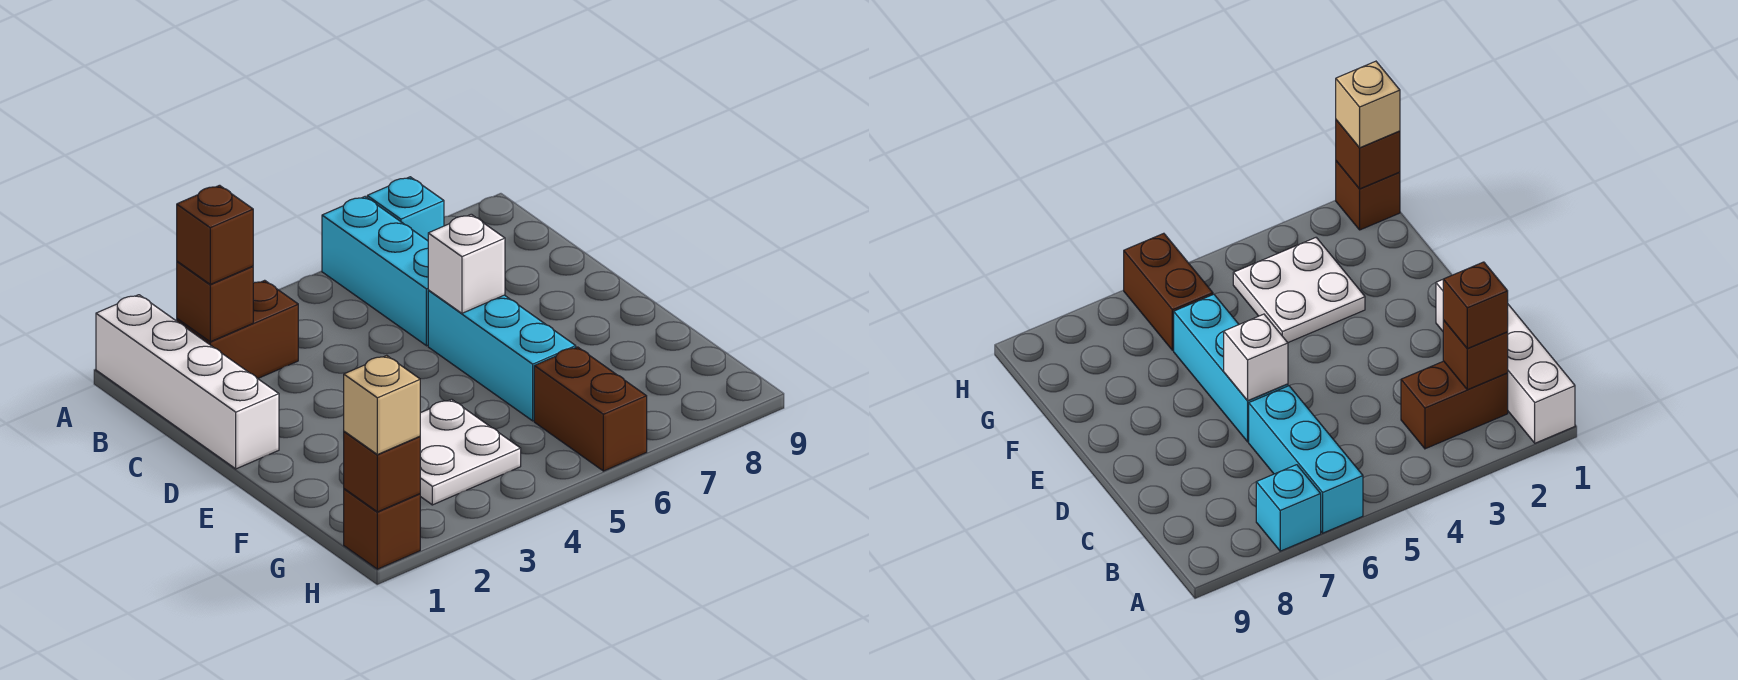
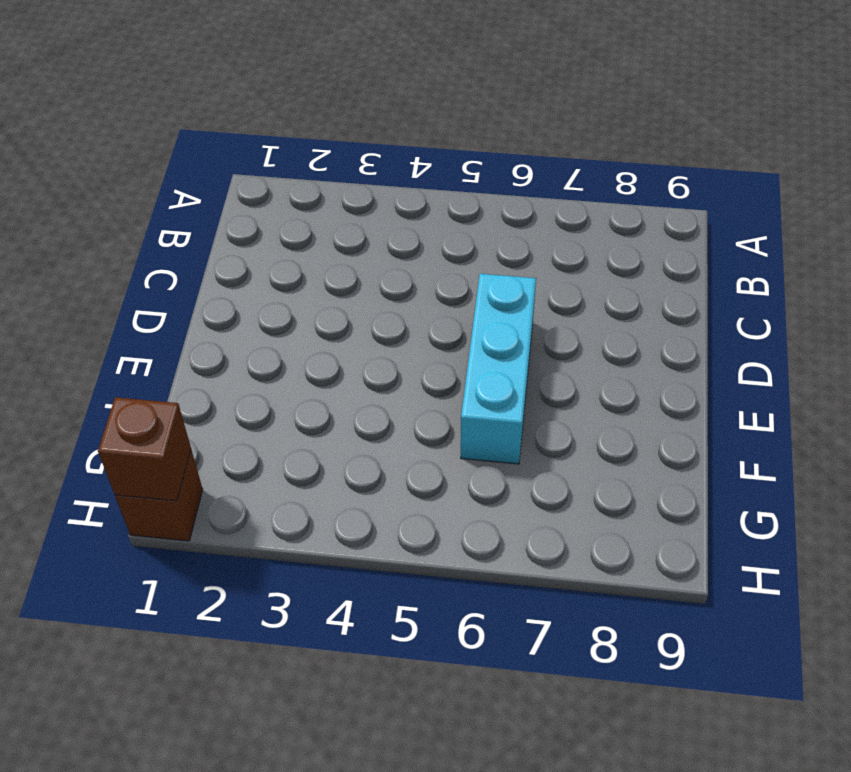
none -> white 1x4 brick [96,295,279,469]
none -> cyan 1x3 brick [322,197,428,346]
none -> cyan 1x1 brick [367,177,444,241]

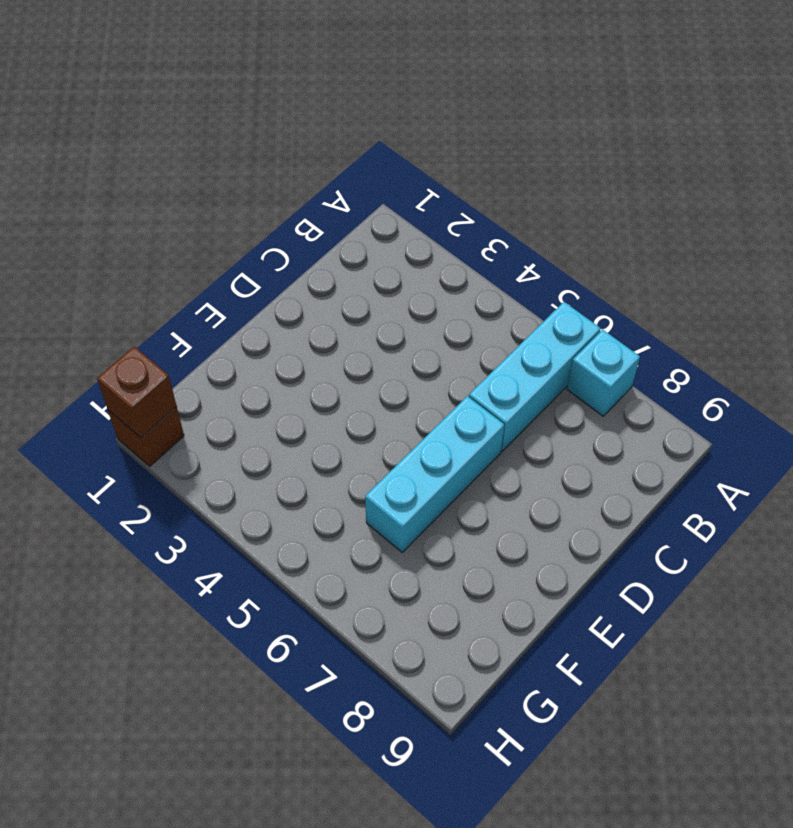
none -> white 1x4 brick [96,295,279,469]
none -> brown 1x2 brick [177,280,298,378]
none -> white 2x2 plate [420,399,521,505]

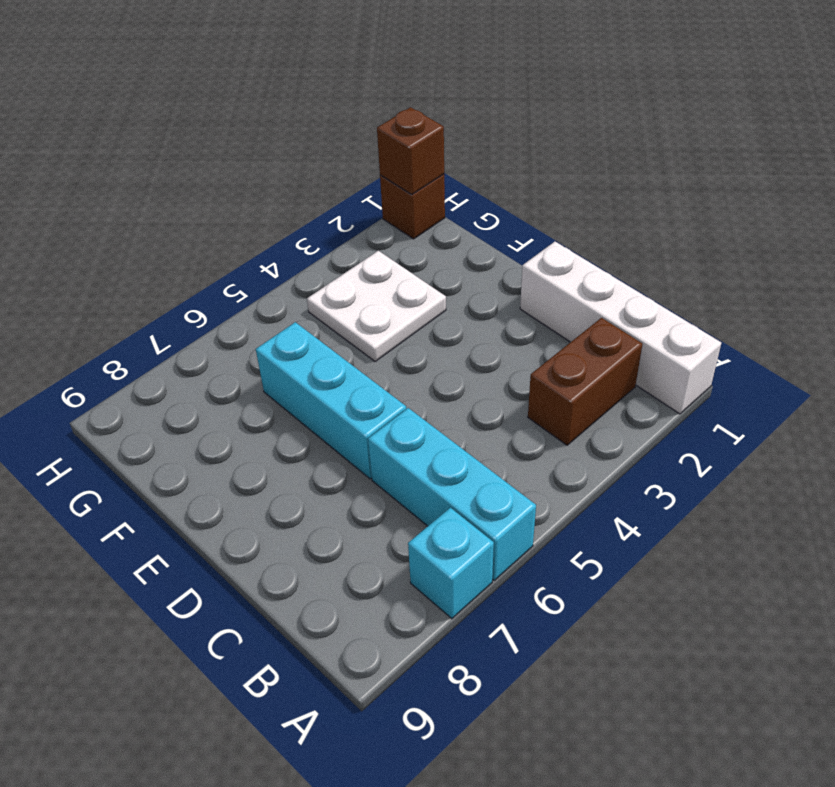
none -> brown 1x2 brick [534,347,647,471]
none -> brown 1x1 brick [177,261,253,342]
none -> white 1x1 brick [428,214,505,313]

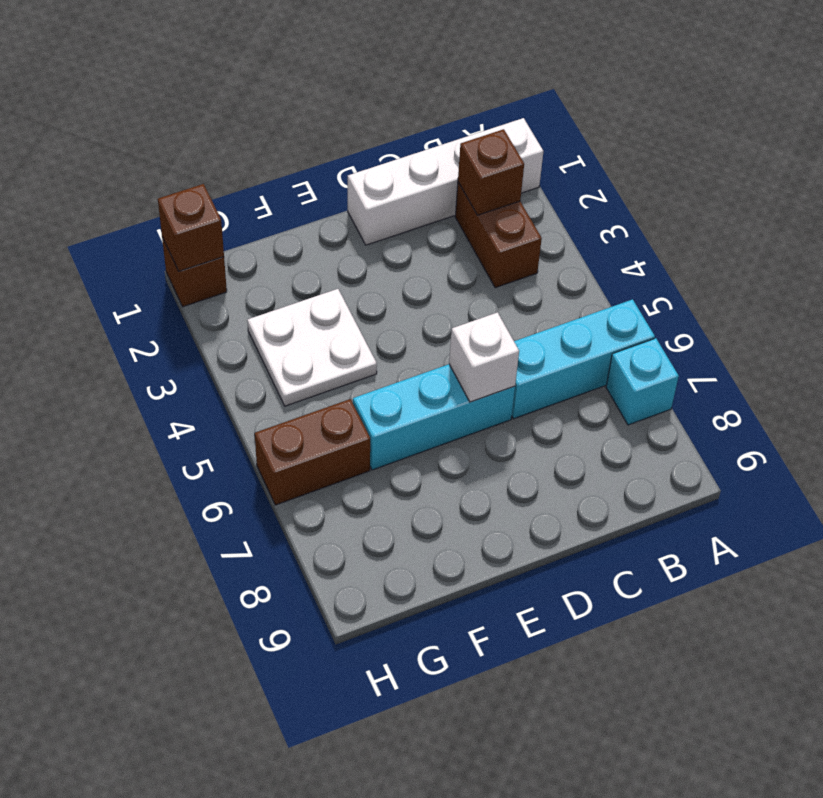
none -> brown 1x1 brick [177,185,253,284]
none -> tan 1x1 brick [344,355,421,455]

